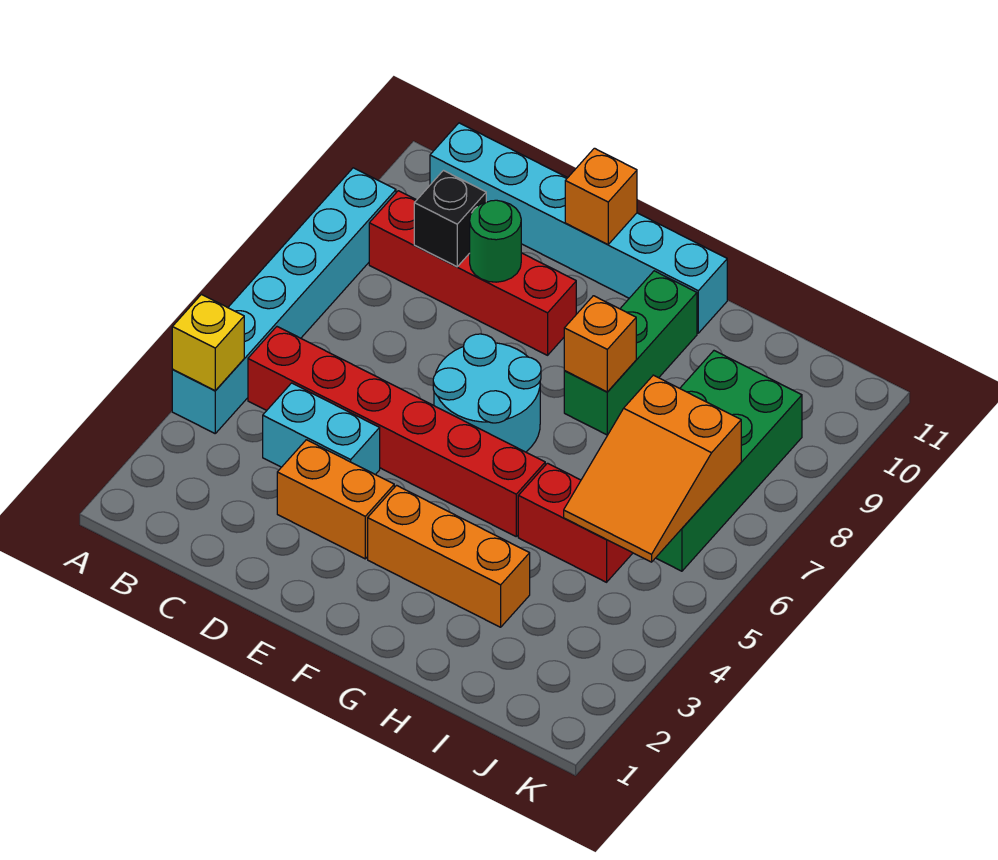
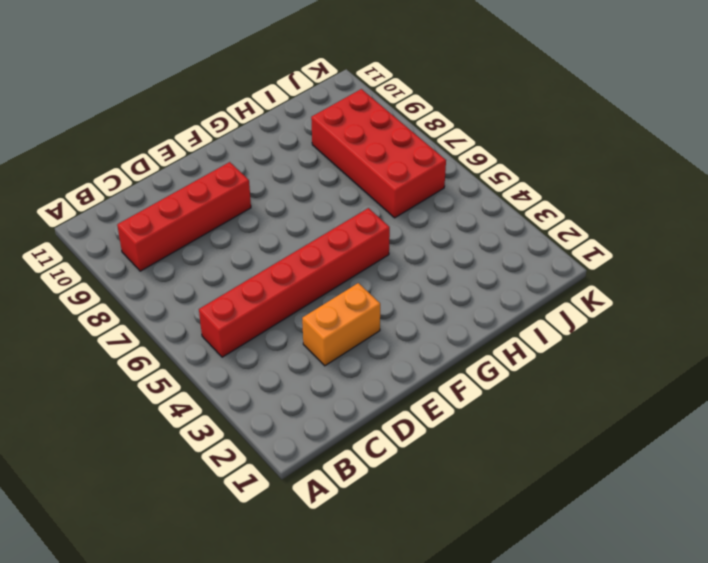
red 2x4 brick [311,89,446,218] -> green 2x4 brick [656,351,802,571]
none -> cyan 1x6 brick [172,168,396,433]
none -> cyan 1x6 brick [430,123,727,333]
none -> cyan 1x2 brick [263,383,380,475]

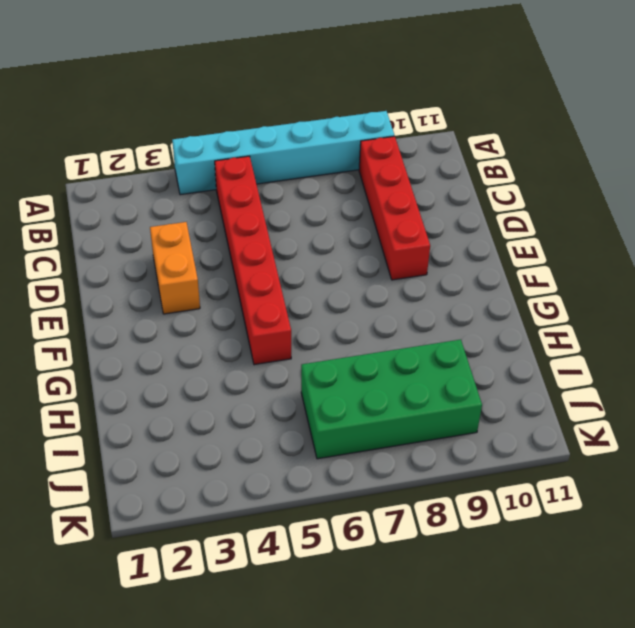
none -> cyan 1x6 brick [430,123,727,333]
none -> cyan 1x2 brick [263,383,380,475]
none -> cyan 2x2 round brick [433,334,541,452]

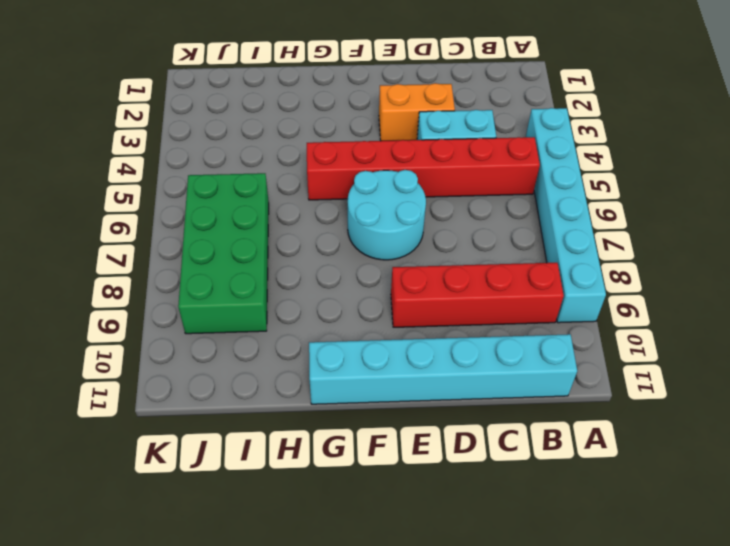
none -> orange 1x3 brick [368,485,530,627]
none -> green 1x3 brick [564,271,697,435]
none -> red 1x2 brick [518,463,633,582]

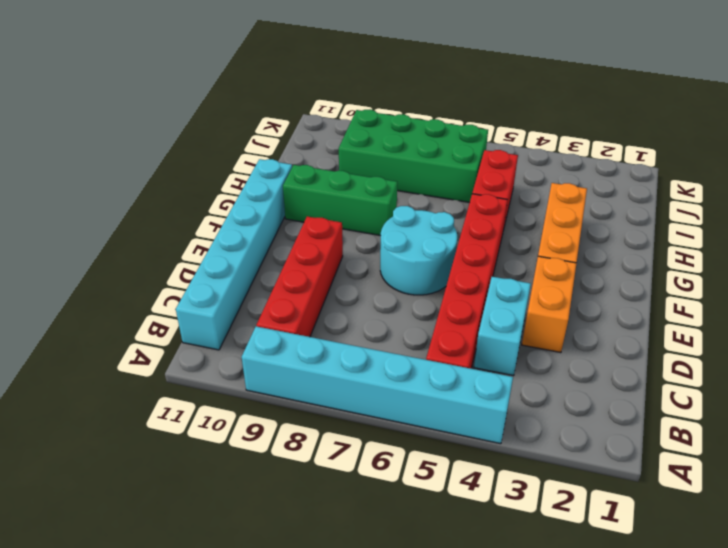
none -> yellow 1x1 brick [172,294,244,391]
none -> black 1x1 brick [414,171,486,267]
none -> green 1x1 round brick [470,200,521,282]

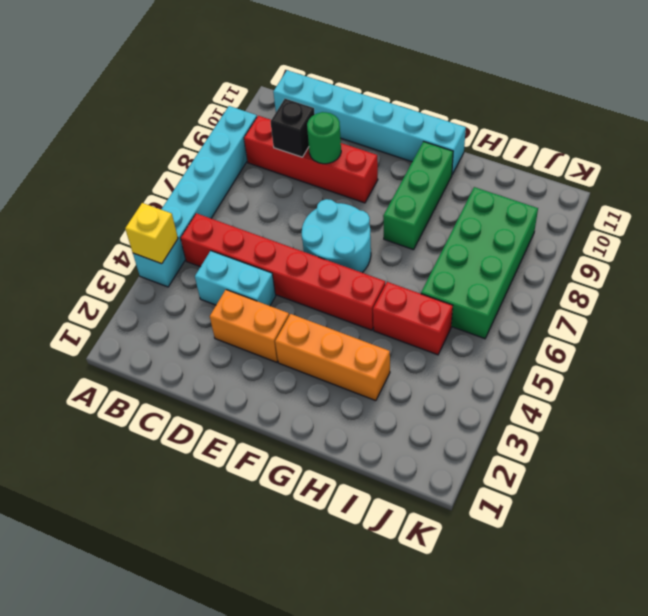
none -> orange 1x1 brick [565,148,637,245]
none -> orange 1x1 brick [564,296,636,392]
none -> orange 2x3 slope [564,375,741,562]

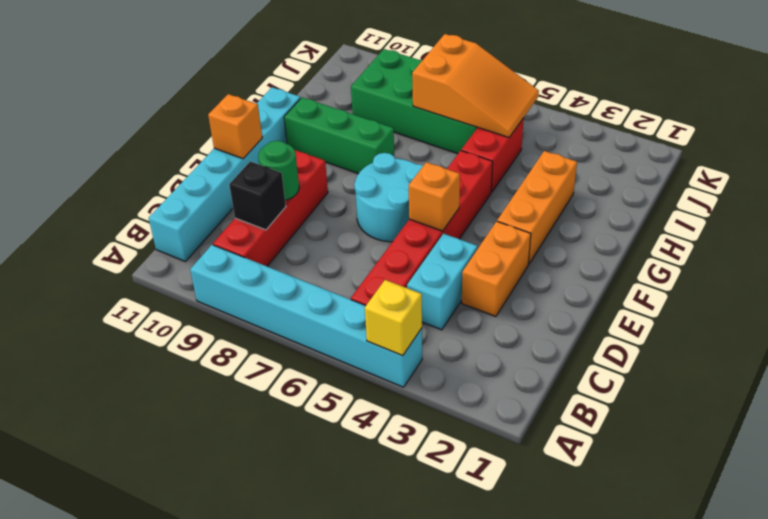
orange 1x1 brick [409,162,460,231] -> orange 1x1 brick moved to [564,296,636,392]

